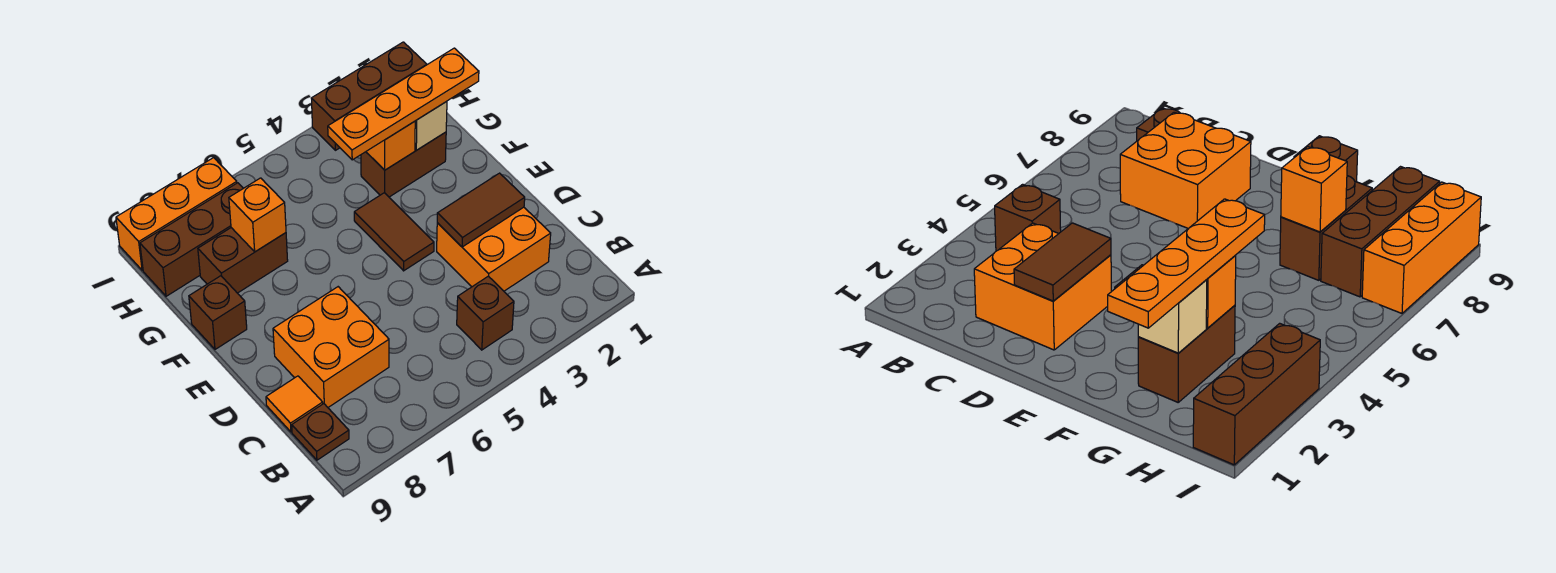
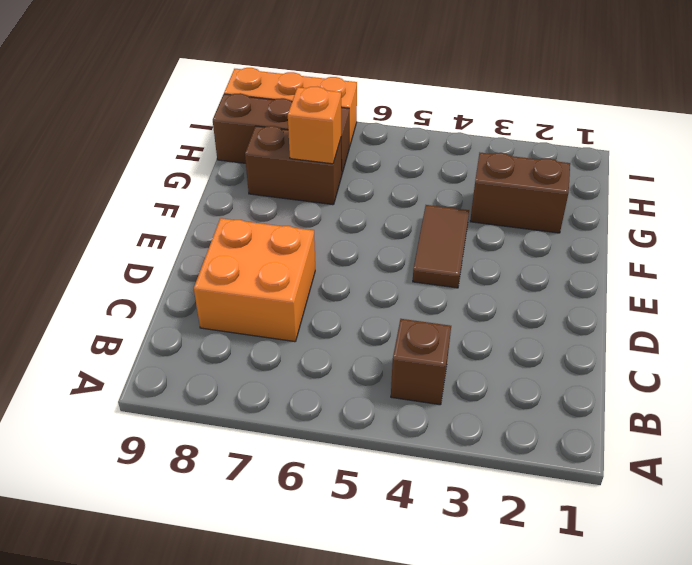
none -> brown 1x1 plate [292,404,349,460]
none -> orange 2x2 brick [437,207,551,291]
none -> orange 1x1 tile [266,376,323,432]

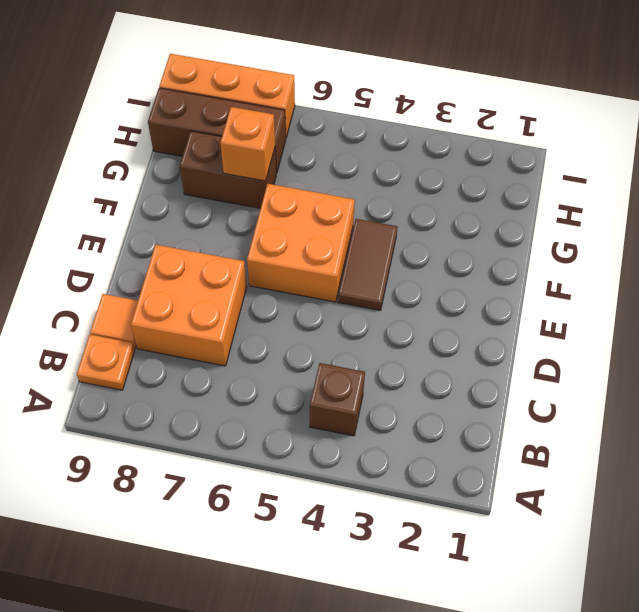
orange 1x1 plate [77,335,135,390] -> brown 1x1 plate [292,404,349,460]
orange 2x2 brick [247,184,355,302] -> orange 2x2 brick moved to [437,207,551,291]
none -> brown 1x1 brick [189,276,247,349]
none -> brown 1x2 brick [361,132,446,197]
none -> brown 1x3 brick [311,42,427,150]

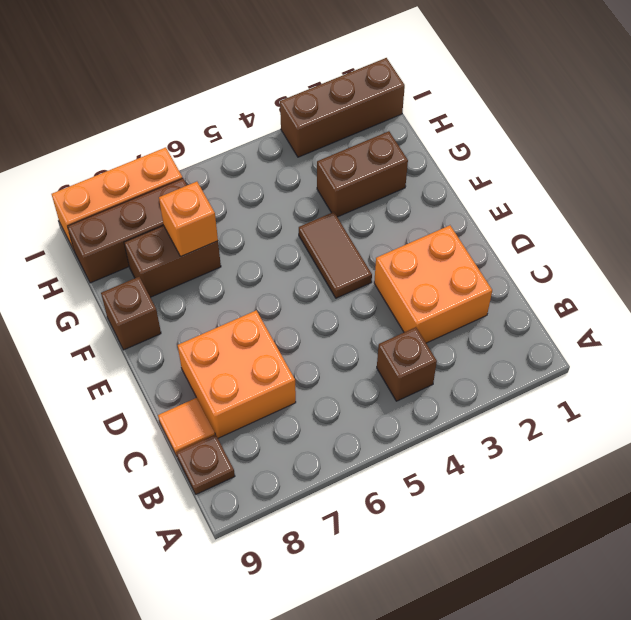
none -> brown 1x2 tile [437,173,525,247]
none -> tan 1x1 brick [415,101,447,150]
none -> orange 1x1 brick [366,121,415,170]

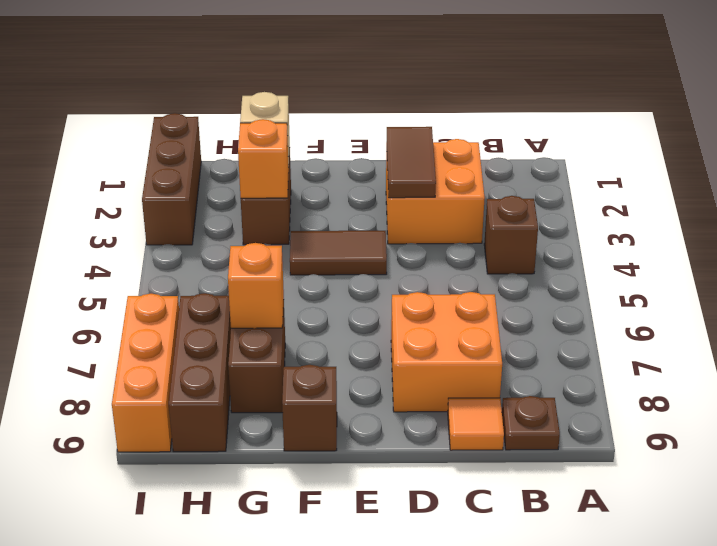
none -> orange 1x4 plate [328,48,479,160]

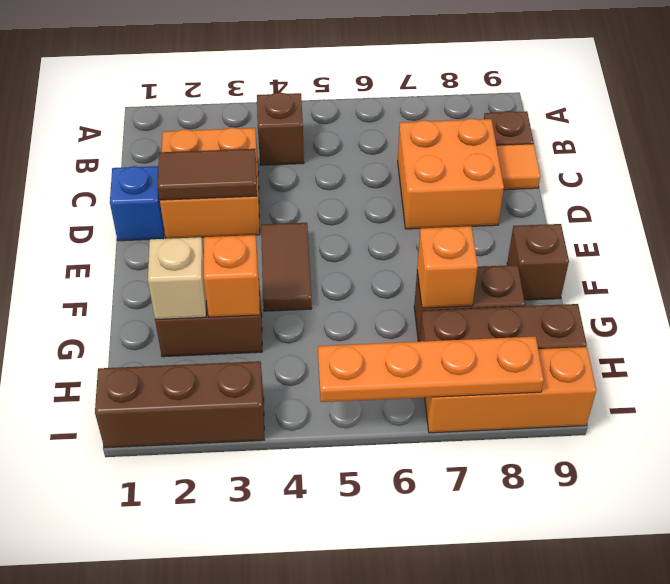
blue 1x1 brick [110,166,164,241] -> none
orange 1x4 plate [318,337,544,402] -> orange 1x4 plate moved to [328,48,479,160]

